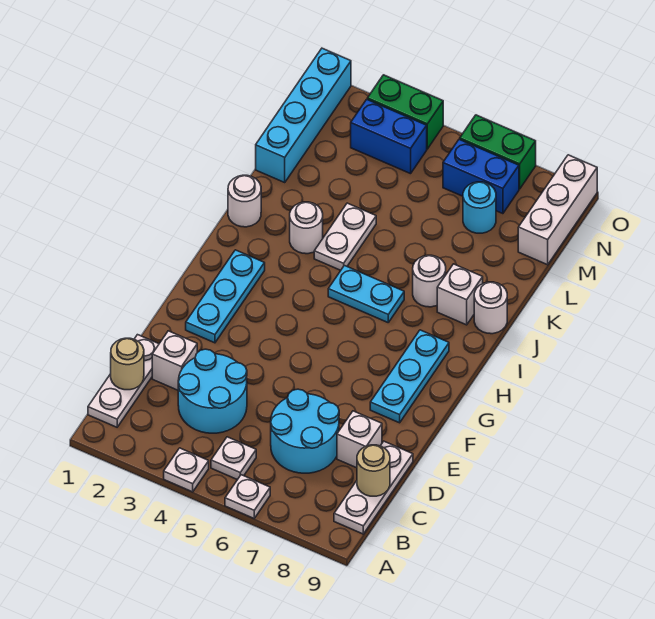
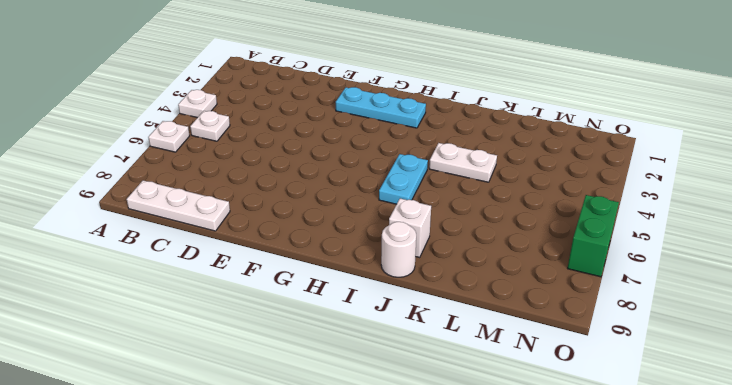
none -> white 1x3 plate [88,335,159,427]
none -> cyan 2x2 round brick [178,349,247,433]
none -> cyan 2x2 round brick [271,389,339,473]

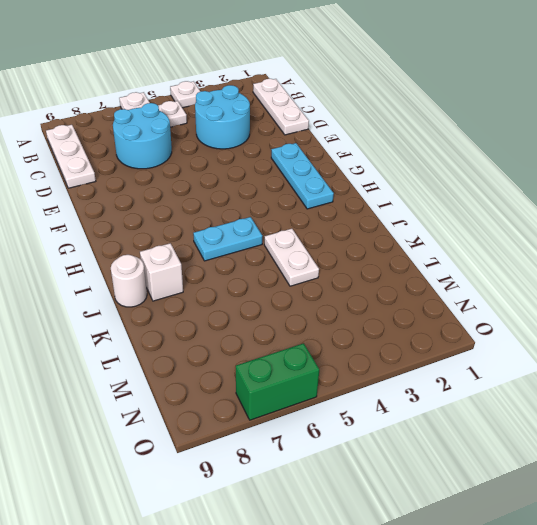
none -> white 1x1 brick [152,331,197,390]
none -> white 1x1 brick [337,411,382,468]
none -> cyan 1x3 plate [370,330,449,423]

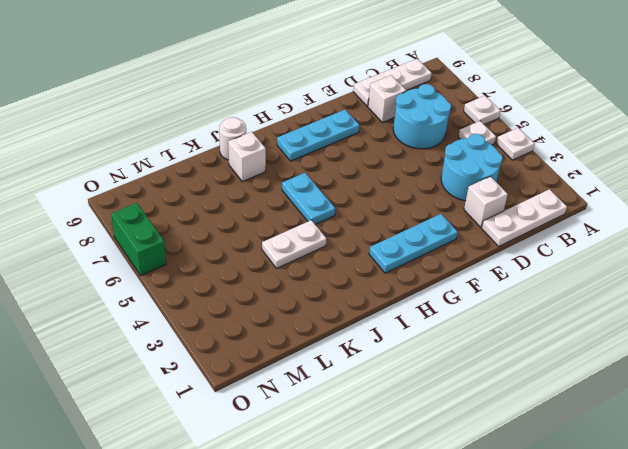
none -> white 1x1 round brick [228,175,261,227]
none -> white 1x1 round brick [290,202,323,254]
none -> white 1x1 round brick [413,255,446,307]

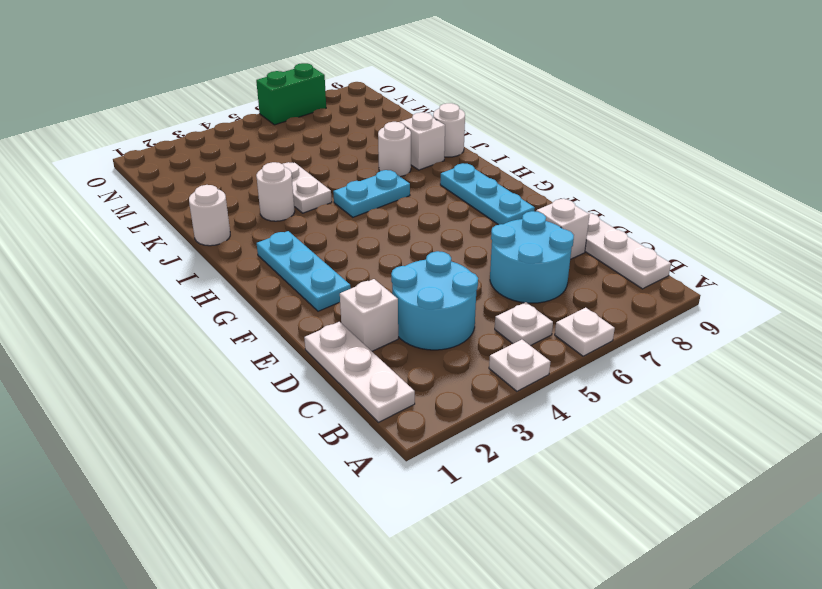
none -> cyan 1x4 brick [256,48,351,182]
none -> cyan 1x1 round brick [463,182,496,233]
none -> white 1x3 brick [518,155,597,265]

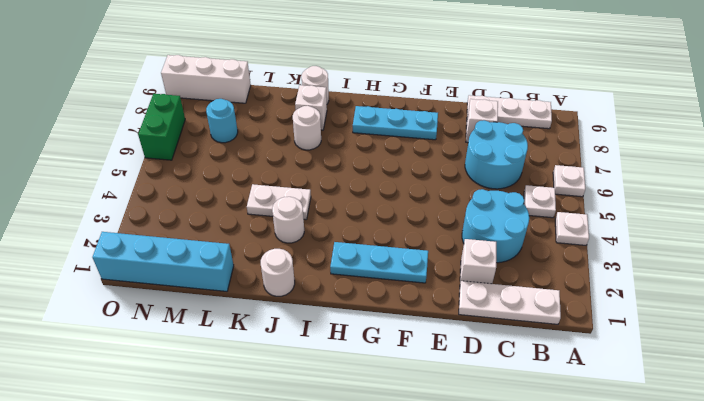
none -> cyan 1x2 plate [328,266,404,322]
none -> blue 1x2 brick [351,99,427,174]
none -> blue 1x2 brick [443,139,519,214]

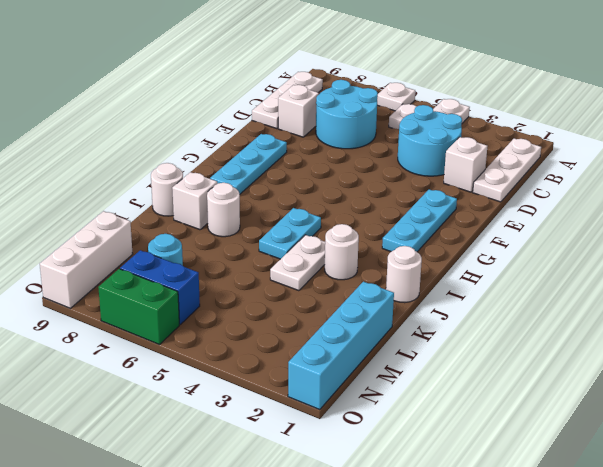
cyan 1x2 plate [259,208,321,259] -> cyan 1x2 plate turned to [328,266,404,322]
none -> blue 1x2 brick [351,99,427,174]
none -> green 1x2 brick [367,75,443,149]
none -> tan 1x1 round brick [111,338,144,390]

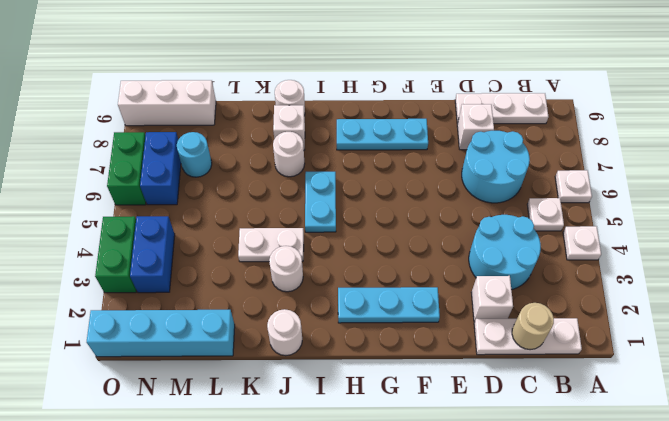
none -> tan 1x1 round brick [357,445,390,496]

